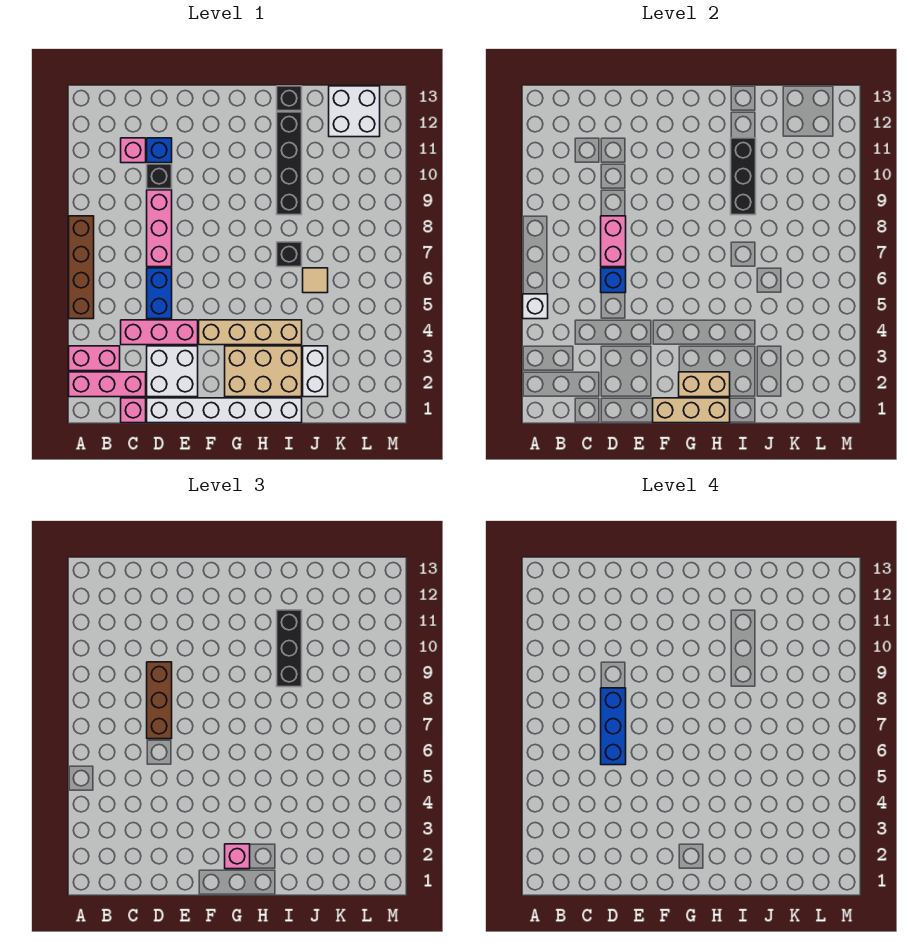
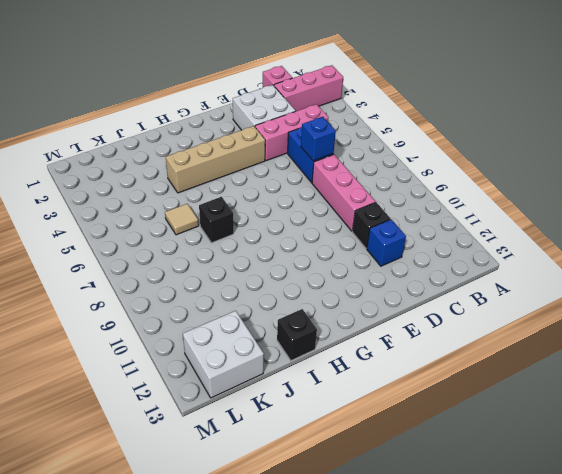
none -> pink 1x2 brick [69,346,120,371]
none -> brown 1x4 brick [69,216,94,319]
none -> pink 1x1 brick [121,138,146,163]
none -> white 1x6 brick [147,398,302,423]

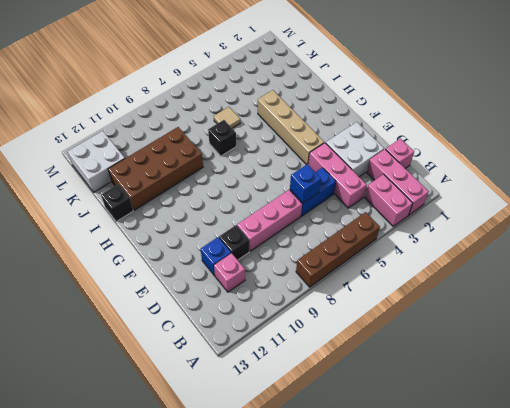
brown 2x4 brick [108,127,203,210] -> black 1x4 brick [277,112,302,215]
none -> white 1x6 brick [147,398,302,423]
none -> tan 2x3 brick [225,346,302,397]
none -> white 1x2 brick [303,346,328,397]
none -> white 1x1 brick [523,294,548,319]

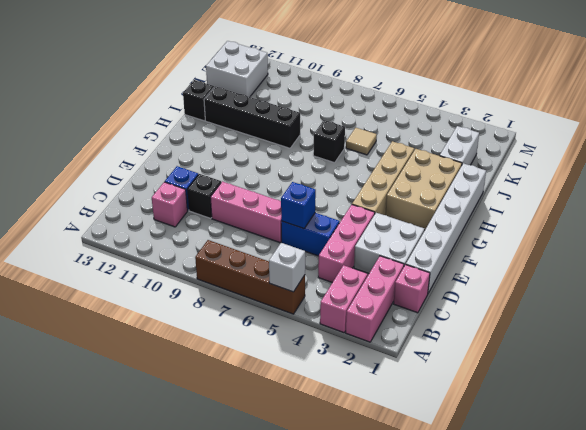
white 1x2 brick [440,126,479,165] -> white 1x2 brick turned to [303,346,328,397]
none -> pink 1x2 brick [601,216,626,267]
none -> tan 1x3 brick [653,398,730,423]
none -> tan 1x2 brick [679,372,730,397]
none -> black 1x3 brick [731,138,756,215]

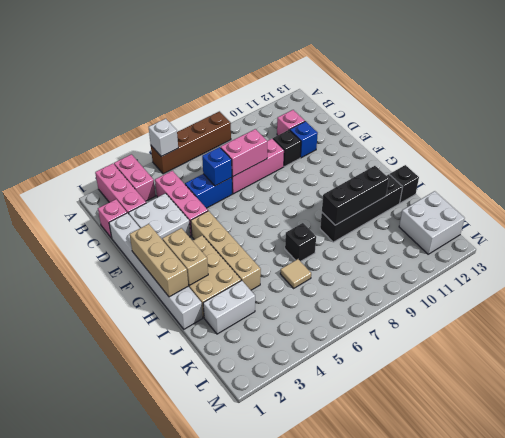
none -> brown 1x3 brick [147,662,172,739]
none -> pink 1x1 brick [225,844,250,869]
none -> black 1x3 brick [277,610,302,687]
none -> blue 1x3 brick [601,688,626,765]

